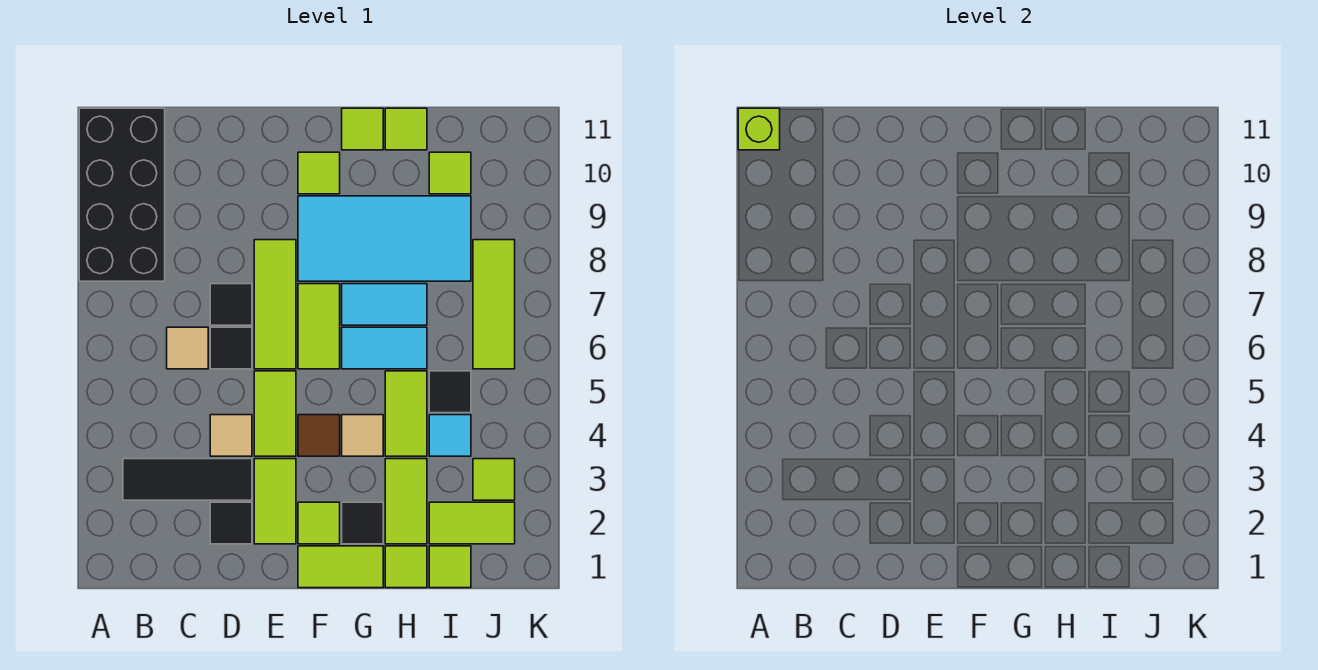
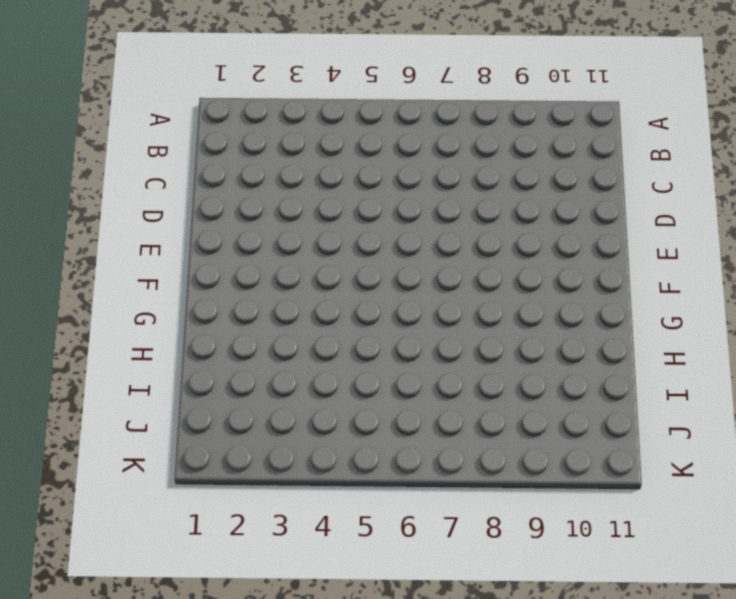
none -> black 2x4 brick [79,108,165,281]
none -> black 1x3 tile [123,459,252,500]
none -> tan 1x1 tile [167,327,208,369]
none -> black 1x1 tile [210,502,252,544]

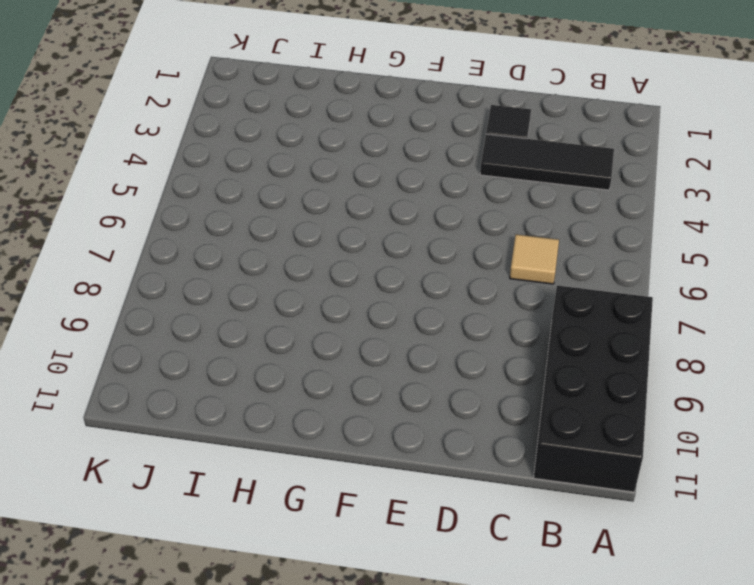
none -> tan 1x1 tile [210,415,252,456]
none -> black 1x1 tile [210,327,252,369]
none -> black 1x1 tile [210,284,252,325]
none -> lime 1x2 tile [254,459,296,544]

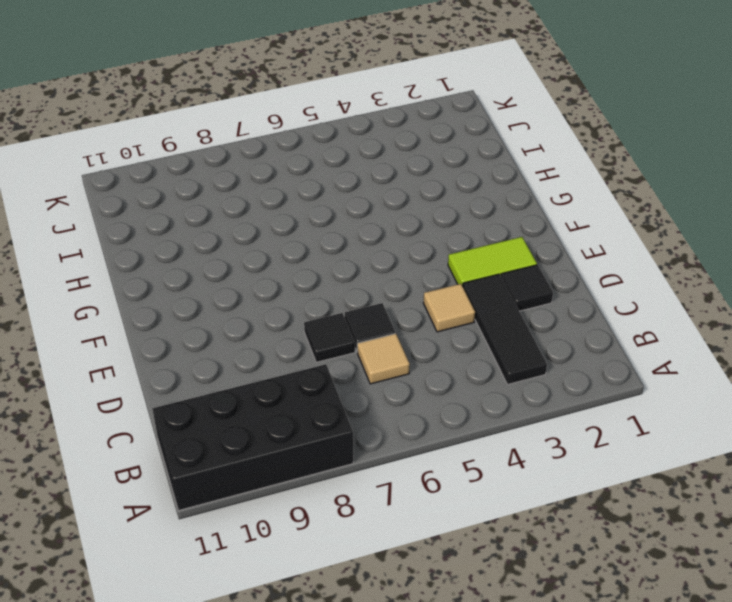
none -> lime 1x2 tile [254,371,296,456]
none -> lime 1x3 tile [254,240,296,369]
none -> lime 1x2 tile [298,546,383,588]
none -> lime 1x1 tile [298,502,340,544]

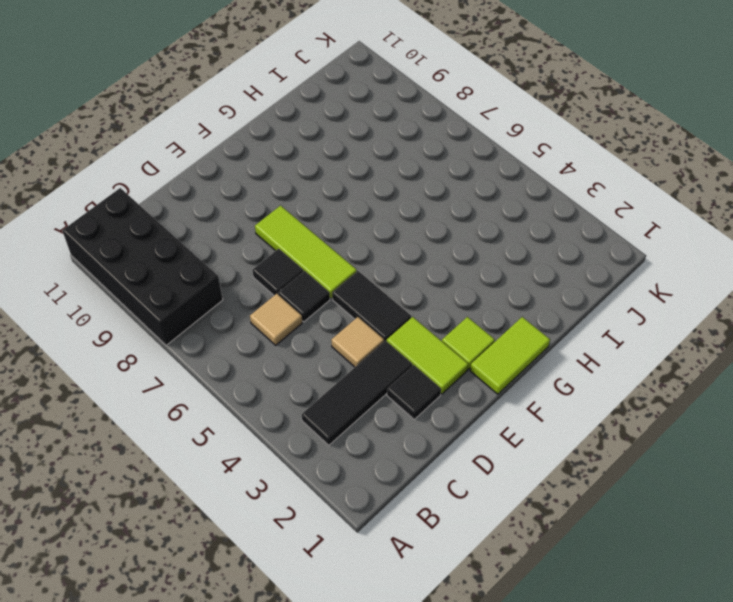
black 1x2 tile [332,271,411,341] -> lime 1x2 tile [254,371,296,456]
none -> brown 1x1 tile [298,415,340,456]
none -> lime 1x2 tile [298,284,340,369]
none -> cyan 2x4 tile [298,196,471,281]
none -> lime 1x1 tile [298,152,340,194]

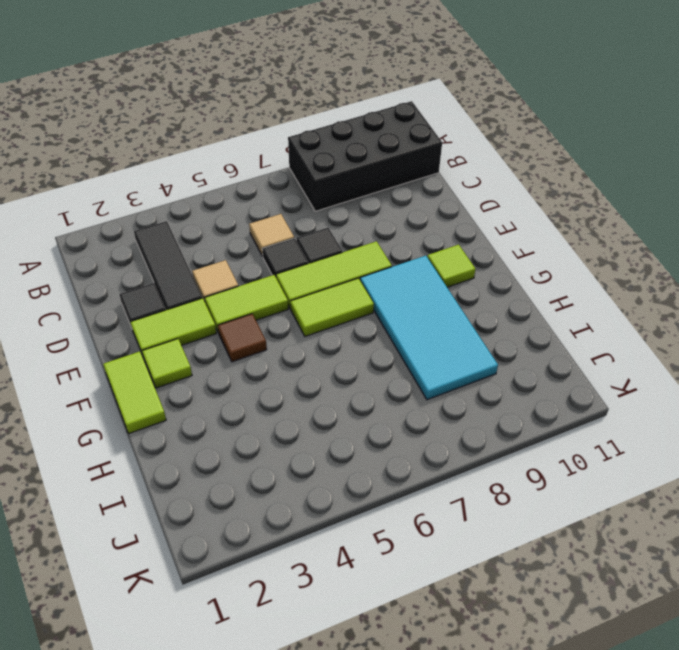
none -> black 1x1 tile [342,502,383,544]
none -> tan 1x1 tile [342,415,383,456]
none -> cyan 1x2 tile [342,327,427,369]
none -> cyan 1x2 tile [342,284,427,325]

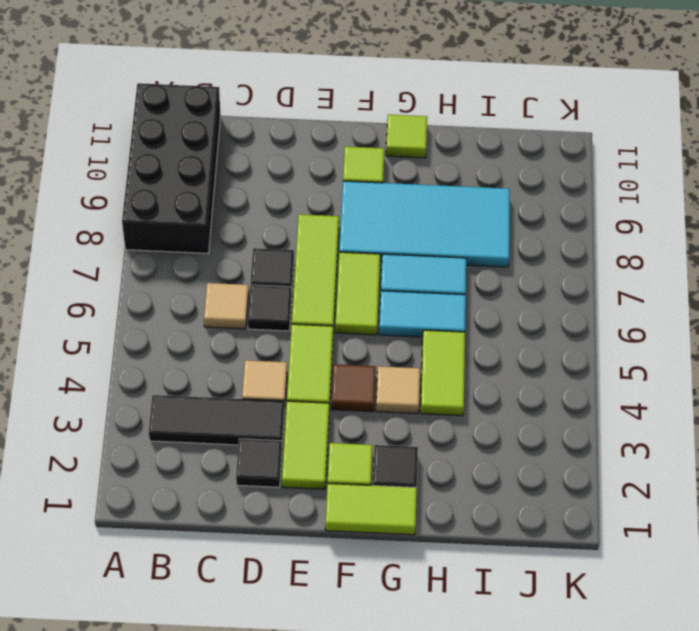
none -> lime 1x1 tile [385,546,427,588]
none -> lime 1x2 tile [385,459,427,544]
none -> lime 1x1 tile [385,108,427,150]
none -> lime 1x1 tile [429,546,471,588]

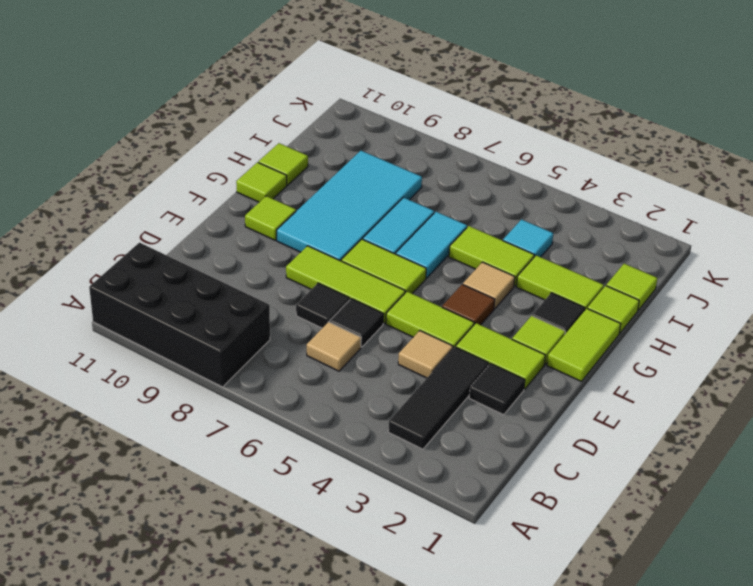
none -> lime 1x2 tile [429,502,515,544]
none -> black 1x1 tile [429,371,471,413]
none -> lime 1x1 tile [429,152,471,194]
none -> lime 1x1 tile [473,459,515,500]

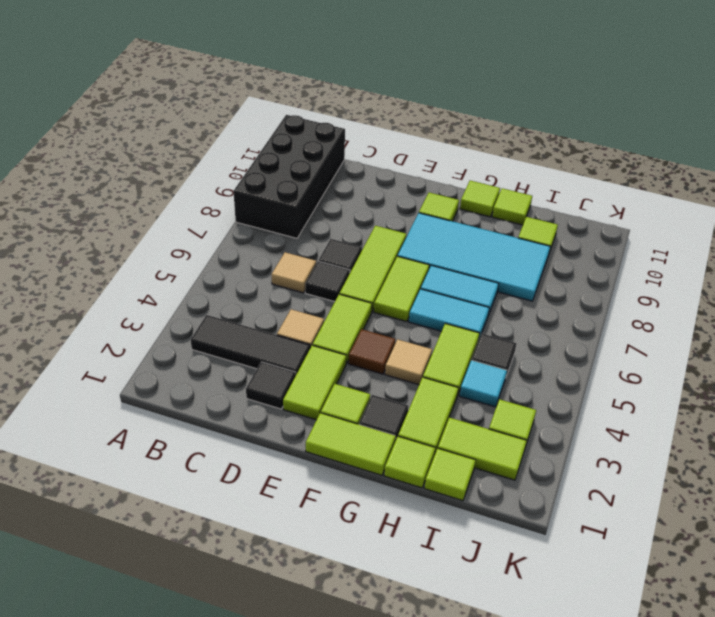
none -> lime 1x3 tile [473,240,515,369]
none -> lime 1x1 brick [738,108,780,150]

